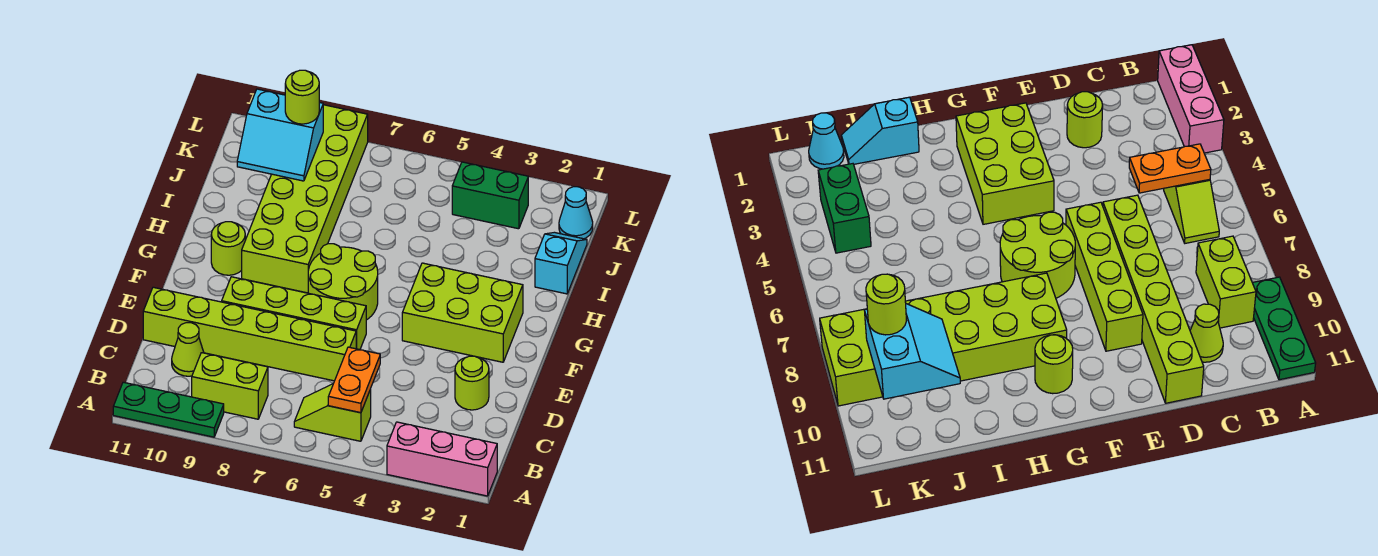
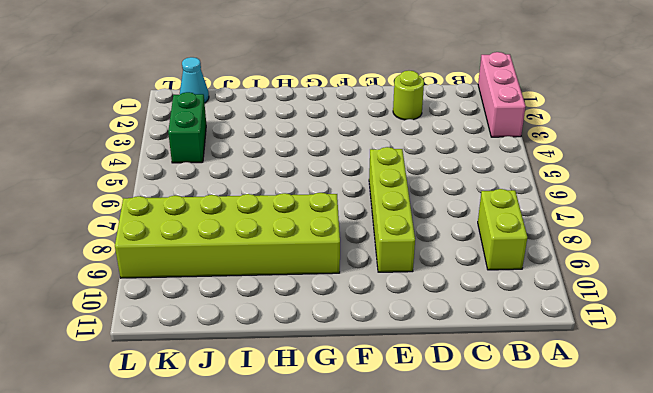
none -> green 1x3 plate [113,382,224,437]
none -> lime 1x2 slope [294,384,371,441]
none -> lime 1x1 cone [172,323,204,376]

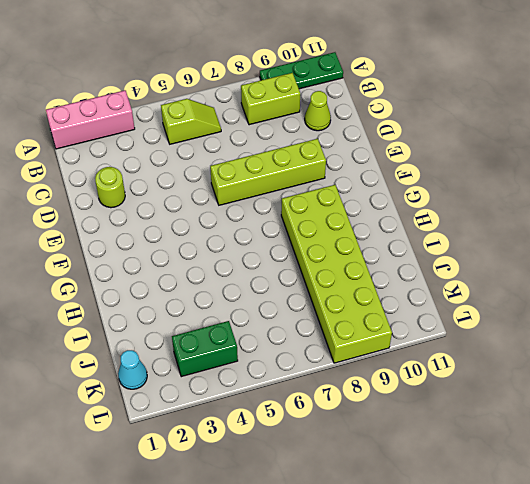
none -> lime 1x6 brick [143,287,356,381]
none -> lime 2x3 brick [402,263,523,362]
none -> lime 2x2 round brick [308,244,378,320]

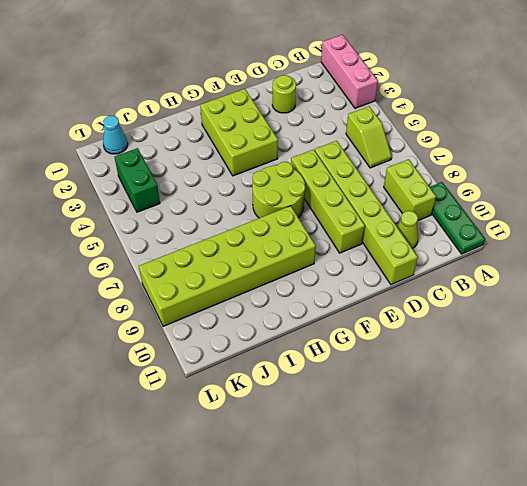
none -> lime 1x1 round brick [211,222,245,275]
none -> cyan 1x2 slope [535,232,587,294]
none -> orange 1x2 plate [328,347,380,413]

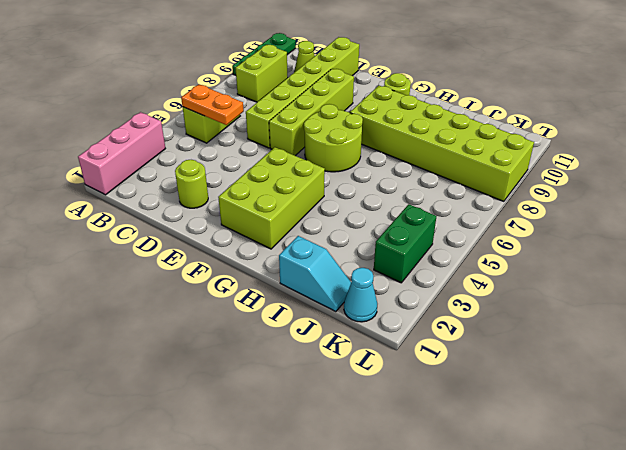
none -> cyan 2x2 slope [237,89,323,181]
none -> lime 1x1 round brick [285,70,319,124]

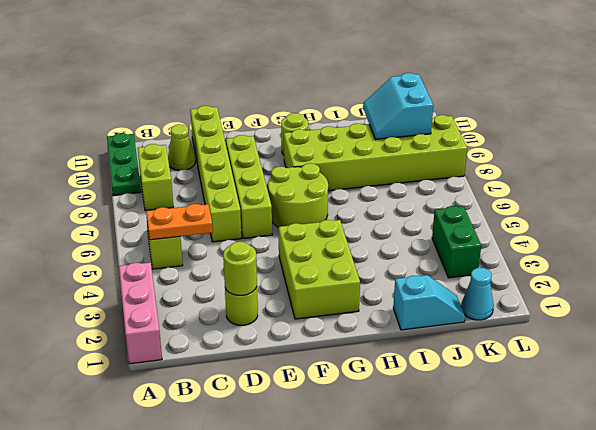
lime 1x1 round brick [223,242,257,295] -> lime 1x1 round brick moved to [285,70,319,124]

